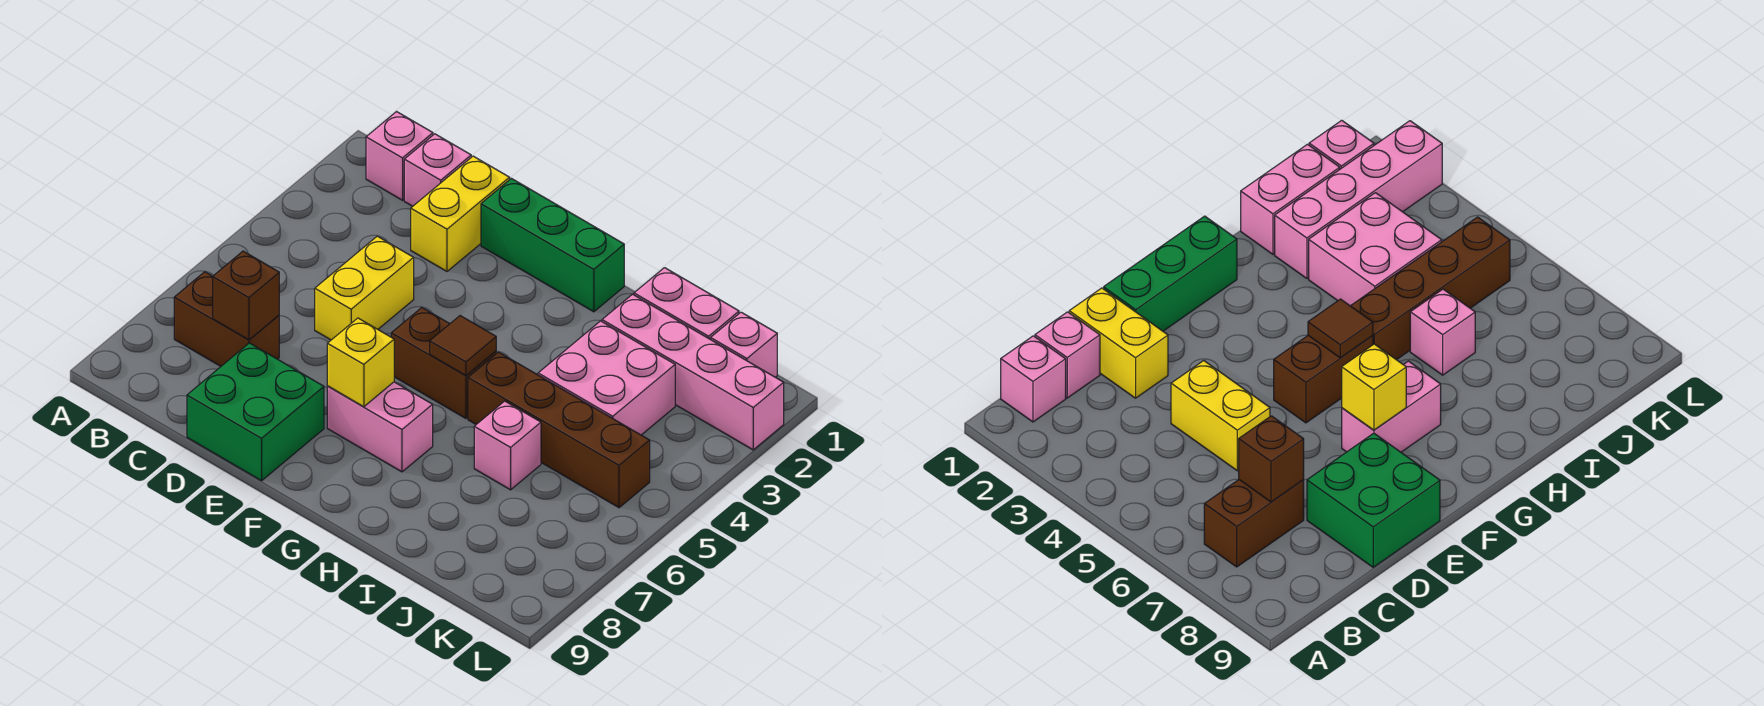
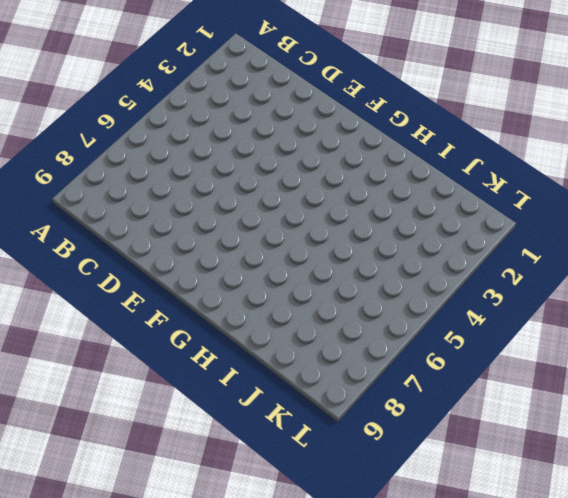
none -> pink 1x1 brick [366,112,433,200]
none -> brown 1x2 brick [174,272,279,366]
none -> pink 1x1 brick [404,134,471,206]

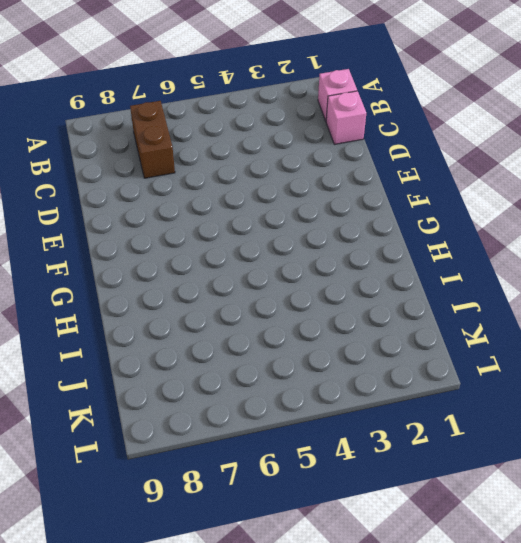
none -> yellow 1x2 brick [411,156,510,271]
none -> yellow 1x2 brick [315,236,414,340]
none -> green 2x2 brick [187,343,324,481]

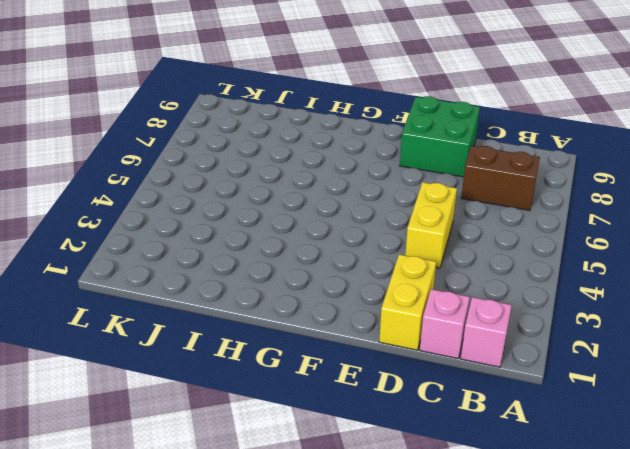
none -> green 1x3 brick [481,178,624,312]
none -> brown 1x2 brick [391,308,496,418]
none -> pink 1x2 brick [327,382,433,472]

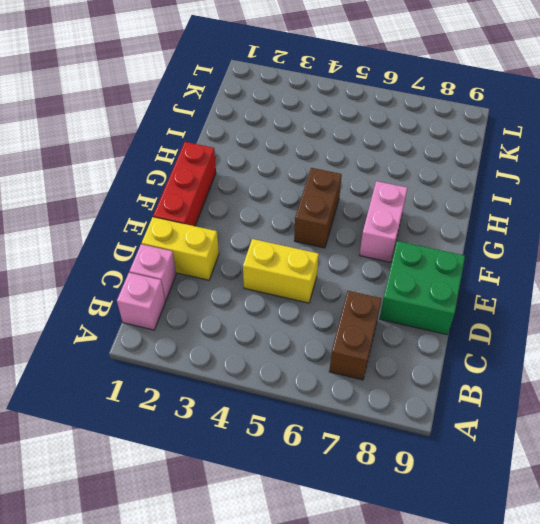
red 1x3 brick [153,142,216,226] -> green 1x3 brick [481,178,624,312]
none -> brown 1x4 brick [468,352,650,508]
none -> pink 1x2 brick [634,268,739,339]
none -> pink 1x4 brick [602,294,784,450]

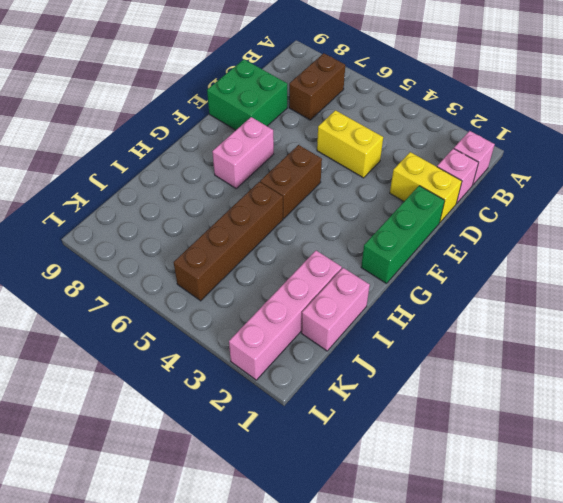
none -> pink 2x2 brick [538,321,675,435]
none -> pink 1x1 brick [474,401,541,490]
none -> pink 1x1 brick [711,312,777,377]

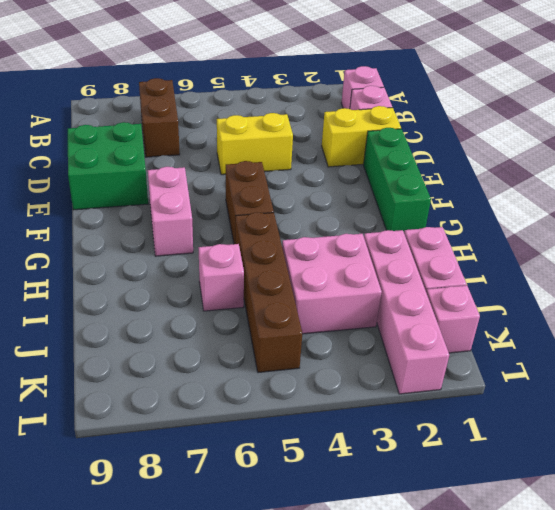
none -> brown 1x1 brick [213,251,279,340]
none -> yellow 1x1 brick [327,318,394,407]
none -> brown 1x1 tile [430,316,496,376]

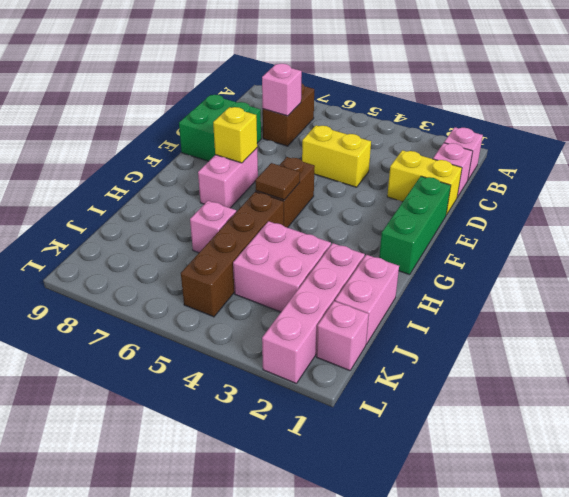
pink 1x1 brick [262,64,302,116] -> brown 1x1 brick [213,251,279,340]

